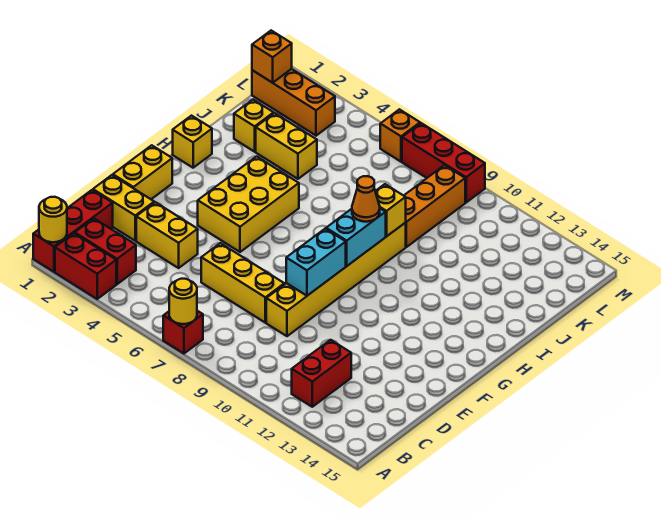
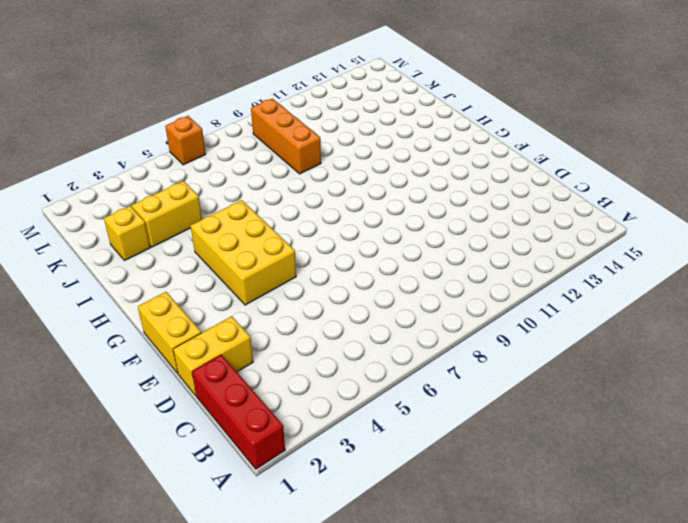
none -> red 1x2 brick [55,233,116,299]
none -> red 1x1 brick [163,311,203,353]
none -> red 1x2 brick [75,218,136,284]

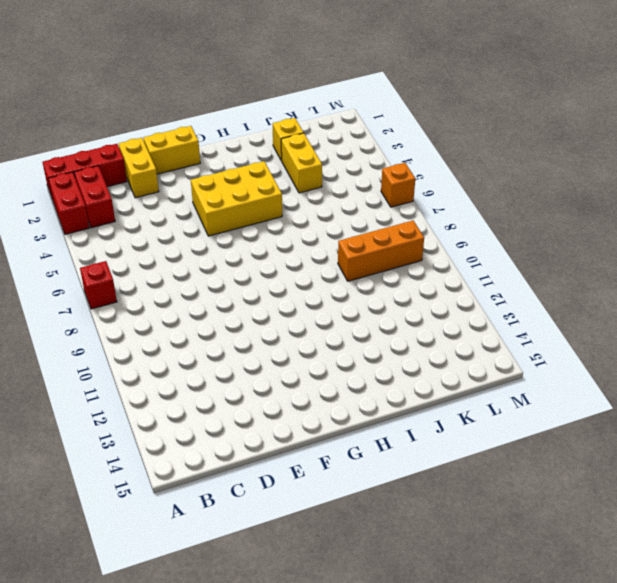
none -> red 1x2 brick [292,340,351,407]
none -> yellow 1x2 brick [136,202,198,268]
none -> yellow 1x3 brick [201,243,284,323]

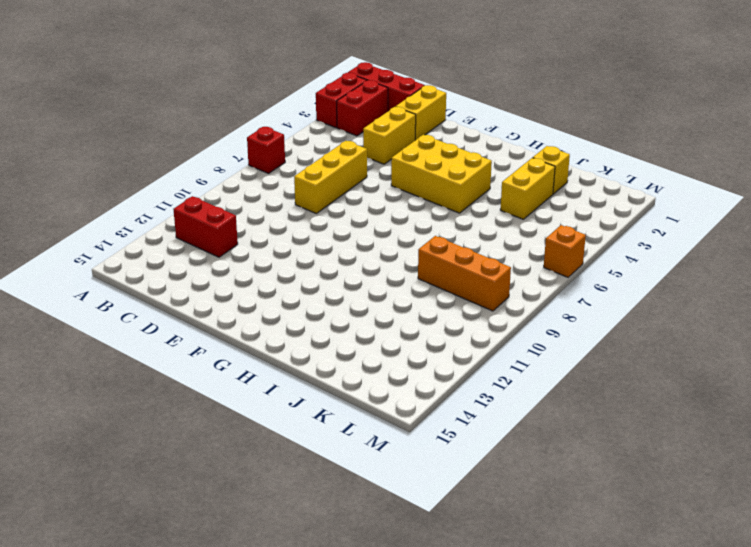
none -> yellow 1x6 brick [266,223,406,336]
none -> yellow 1x2 brick [113,145,172,199]
none -> yellow 1x1 brick [173,116,212,168]

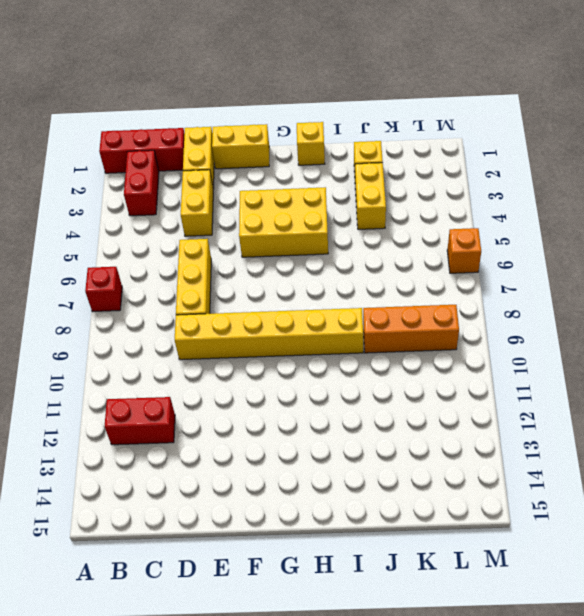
none -> red 1x2 brick [55,233,116,299]
none -> orange 1x3 brick [252,69,335,136]
none -> red 1x3 brick [402,123,485,202]

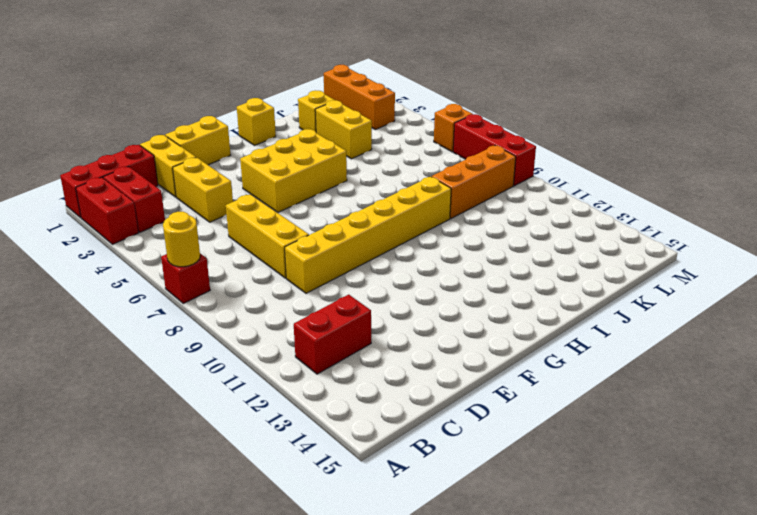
none -> yellow 1x1 round brick [39,197,67,242]
none -> cyan 1x2 brick [286,229,346,296]
none -> cyan 1x2 brick [326,209,386,266]

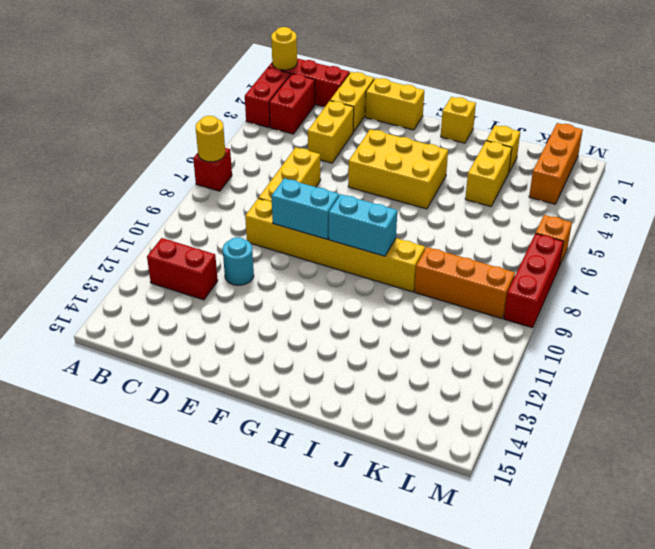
cyan 1x1 round brick [223,237,254,285] -> none
none -> yellow 1x1 brick [375,184,406,236]
none -> orange 1x1 brick [252,31,292,83]
none -> orange 1x1 cone [352,176,380,222]

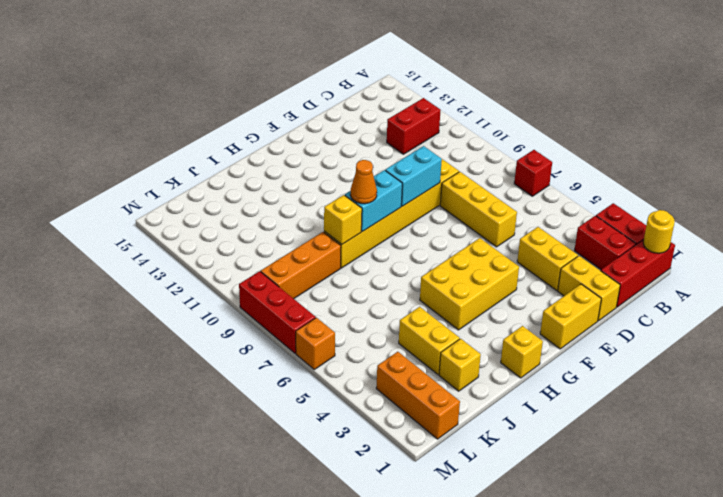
none -> yellow 1x1 round brick [169,279,197,324]
none -> orange 1x1 brick [252,31,292,83]

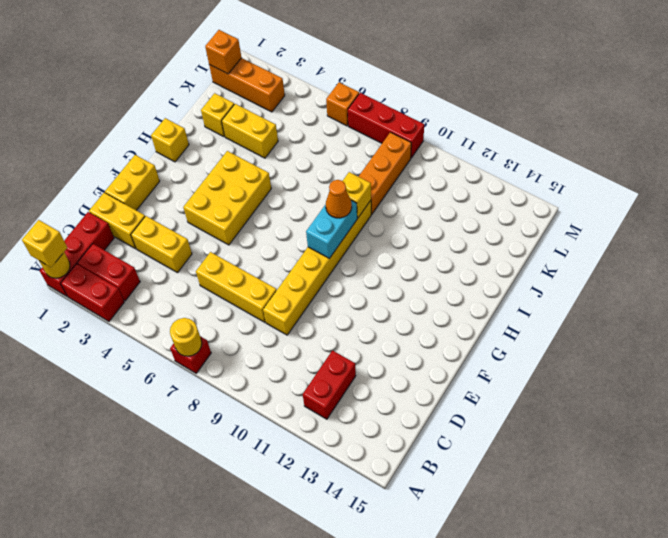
yellow 1x1 brick [22,220,67,267] -> none
none -> cyan 1x2 brick [286,229,346,296]

